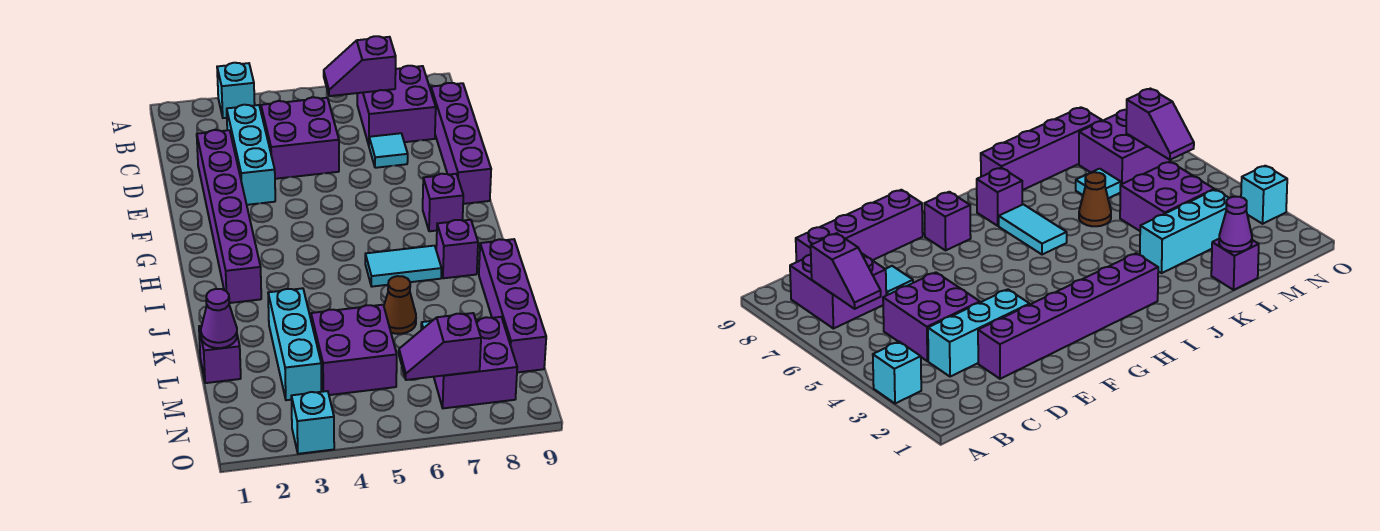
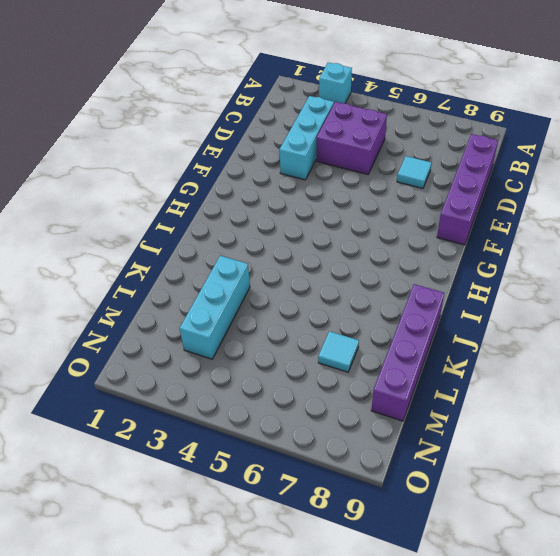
none -> purple 2x2 brick [357,66,436,145]
none -> purple 1x6 brick [197,130,261,303]
none -> purple 1x1 brick [423,174,463,231]

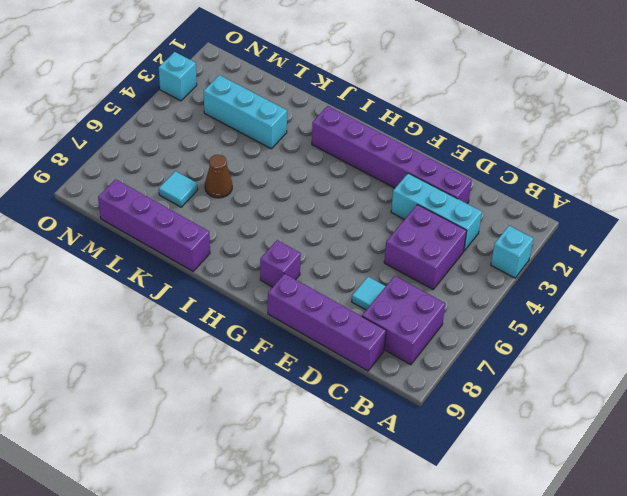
none -> cyan 1x2 tile [365,246,441,287]
none -> purple 1x1 brick [436,220,478,278]
none -> purple 1x1 brick [199,326,241,383]

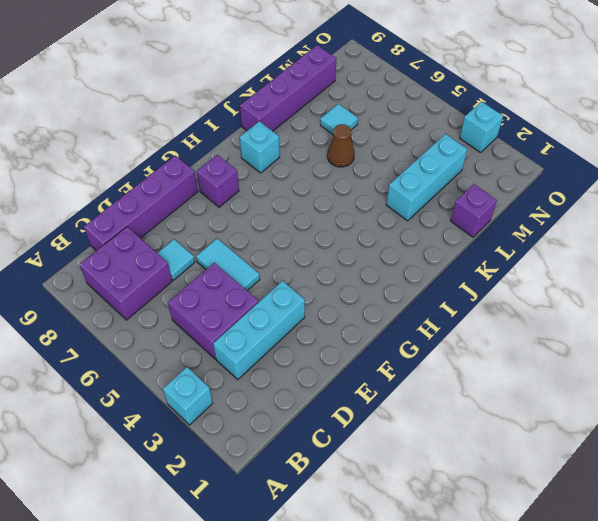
cyan 1x2 tile [196,238,260,291] -> cyan 1x2 tile moved to [365,246,441,287]
cyan 1x1 brick [240,121,280,173] -> purple 1x1 brick [436,220,478,278]
none -> purple 1x6 brick [197,130,261,303]
none -> purple 2x2 brick [311,305,397,395]
none -> purple 2x2 brick [434,317,517,408]

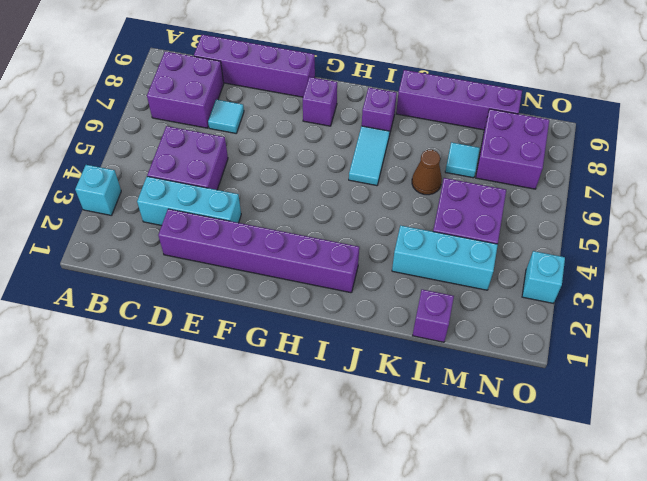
none -> purple 1x2 slope [324,36,396,96]
none -> purple 1x1 cone [201,289,237,348]
none -> purple 1x2 slope [399,313,481,380]

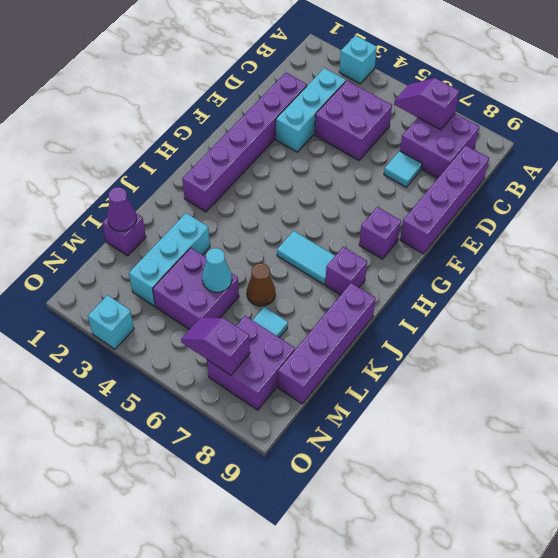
cyan 1x1 cone [202,248,232,293] -> none

